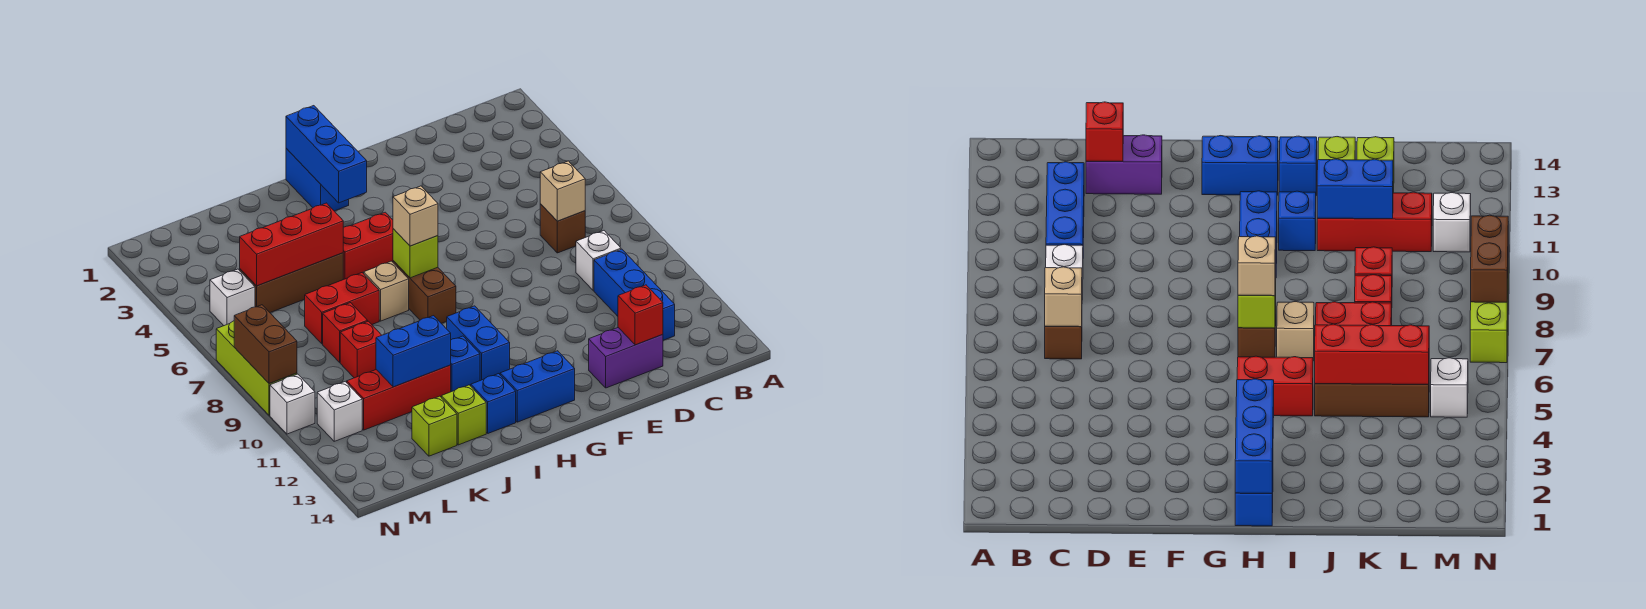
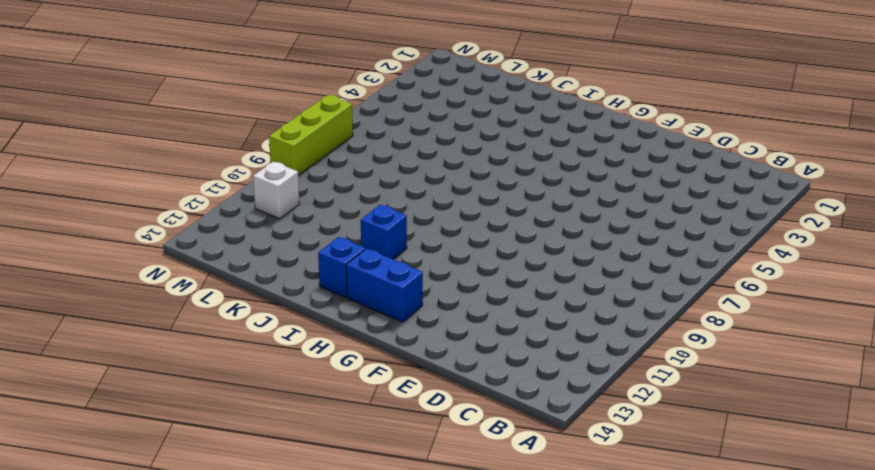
none -> brown 1x1 brick [540,204,585,253]
none -> white 1x1 brick [576,231,621,290]
none -> blue 1x3 brick [594,249,675,340]
none -> purple 1x2 brick [589,328,663,388]

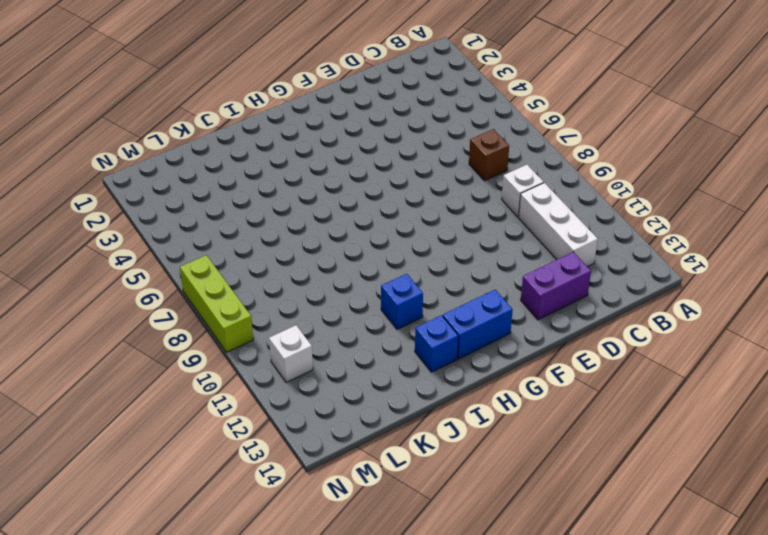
white 1x3 brick [519,183,598,267] -> blue 1x3 brick [594,249,675,340]
none -> blue 1x2 brick [286,148,349,211]
none -> red 1x2 brick [343,212,393,279]
none -> brown 1x2 brick [393,261,456,323]
none -> blue 1x2 brick [447,306,510,381]

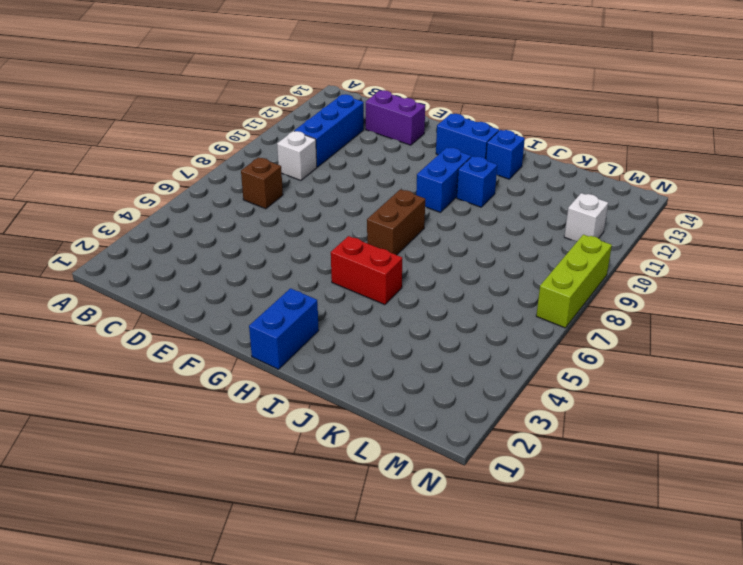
none -> tan 1x1 brick [364,261,409,321]
none -> brown 1x3 brick [240,253,343,313]
none -> red 1x2 brick [305,273,379,344]
none -> red 1x3 brick [347,365,451,430]

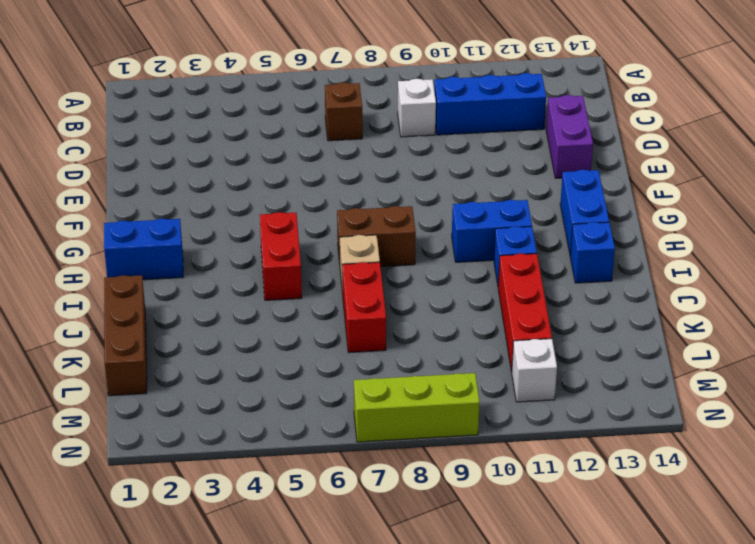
brown 1x3 brick [104,275,147,396] -> brown 1x3 brick moved to [240,253,343,313]
none -> lime 1x1 brick [441,385,486,445]
none -> red 1x1 brick [323,303,368,362]
none -> red 1x1 brick [340,321,382,378]
none -> lime 1x1 brick [412,396,457,456]

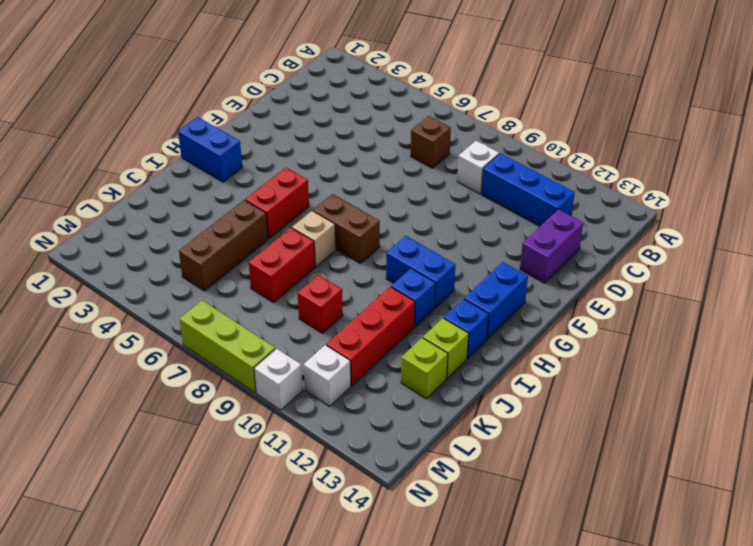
none -> red 1x1 brick [323,303,368,362]
none -> white 1x1 brick [210,269,255,326]
none -> tan 1x1 brick [540,161,585,221]
none -> red 1x1 brick [618,285,663,345]

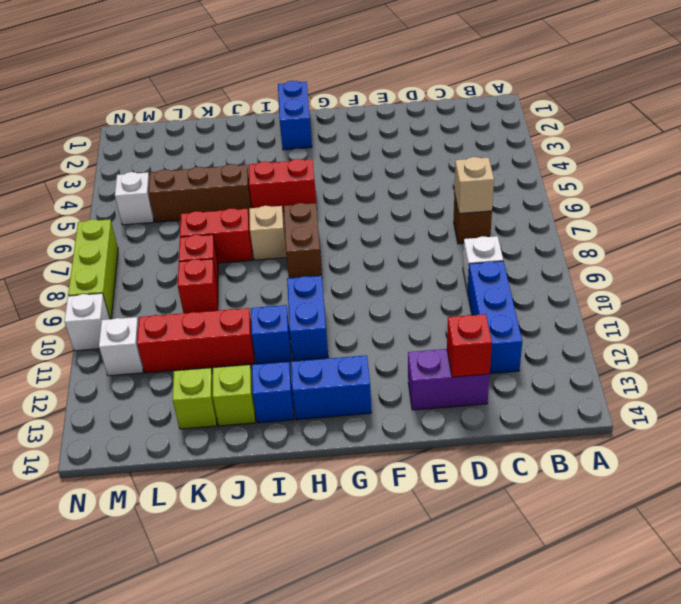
none -> blue 1x3 brick [286,106,367,203]
none -> lime 1x1 brick [393,229,438,278]
none -> red 1x3 brick [240,203,343,286]
none -> blue 1x2 brick [376,316,451,387]

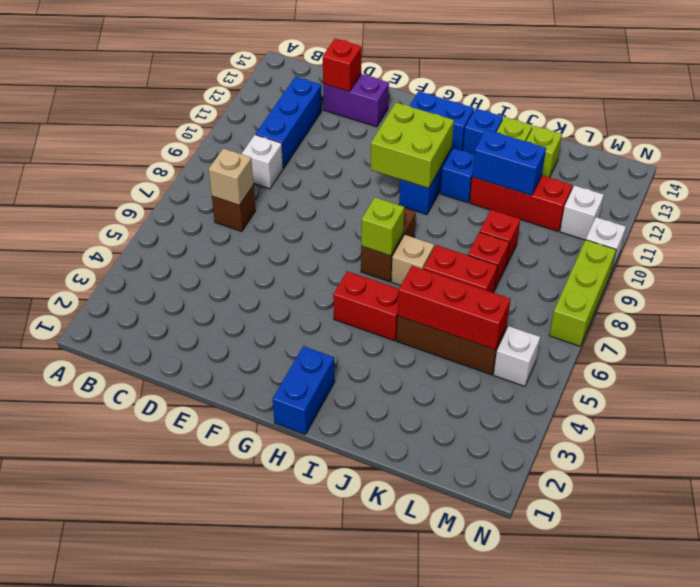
lime 2x2 brick [371,103,454,188] -> none
none -> blue 1x3 brick [286,106,367,203]
none -> brown 1x2 brick [234,305,297,384]
none -> tan 1x1 brick [393,186,438,246]

